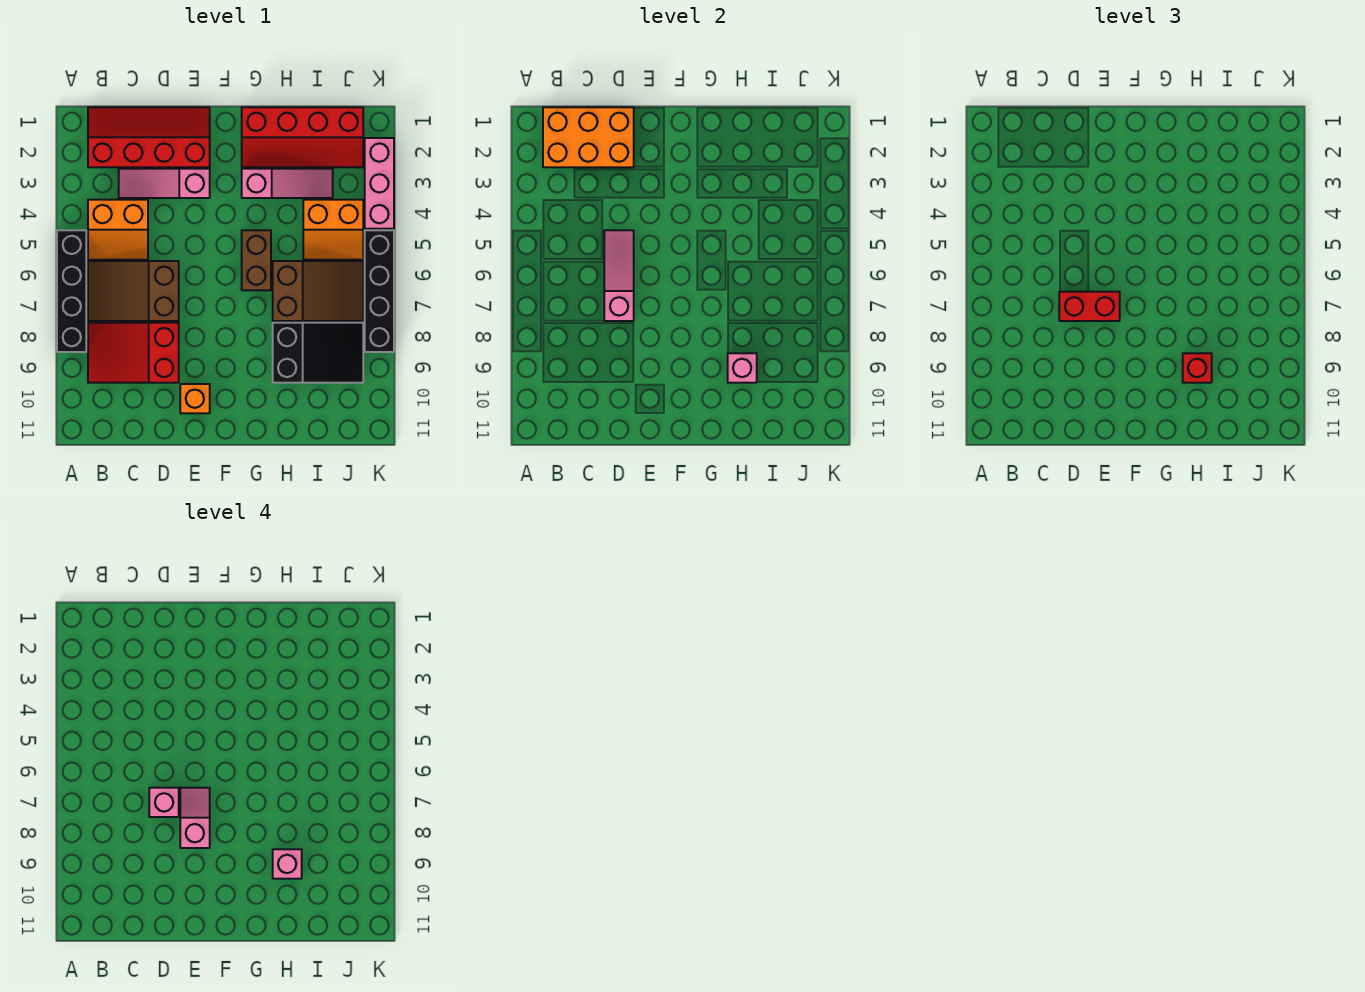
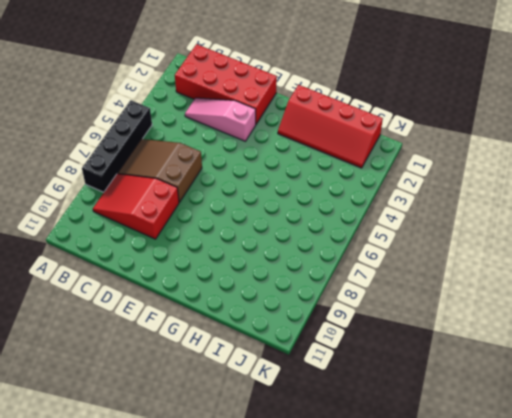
red 2x4 brick [175,44,277,124] -> red 2x4 slope [88,107,210,167]
none -> orange 2x2 slope [88,200,148,260]
none -> orange 1x1 brick [180,384,210,413]
none -> pink 1x3 slope [242,169,333,198]

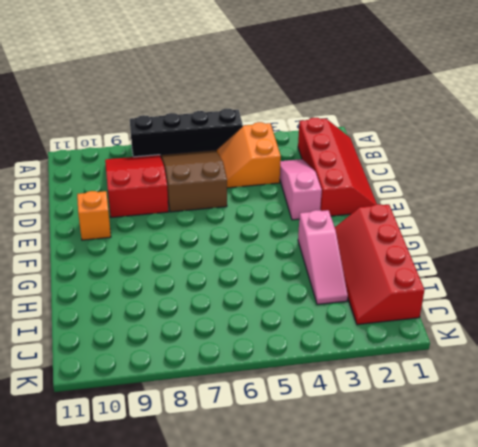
none -> brown 1x2 brick [242,230,271,290]
none -> brown 2x3 slope [273,261,363,321]
none -> black 2x3 slope [273,323,363,383]

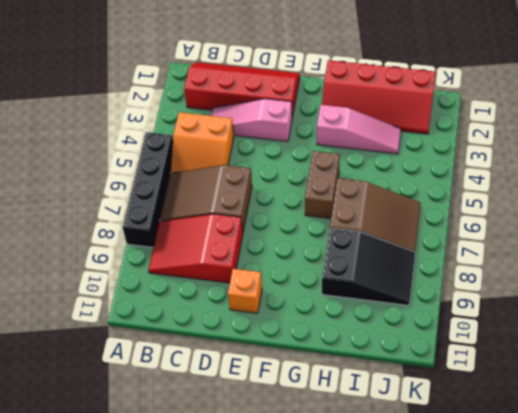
none -> orange 2x2 slope [303,200,363,260]
none -> pink 1x3 brick [365,138,394,229]
none -> black 1x4 brick [365,230,394,352]

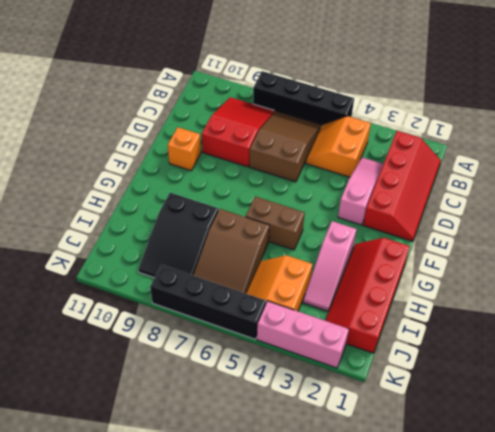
none -> orange 2x3 brick [543,107,634,167]
none -> pink 1x3 slope [604,230,634,321]
none -> pink 1x1 brick [728,353,757,383]

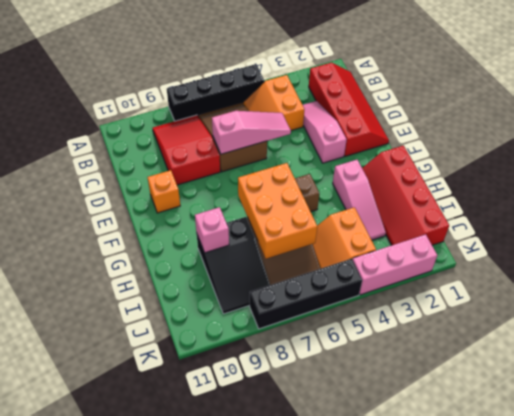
orange 2x3 brick [238,163,317,259] -> orange 2x3 brick moved to [543,107,634,167]
none -> red 1x2 brick [1059,292,1120,321]
none -> red 1x1 brick [1183,353,1212,383]
none -> pink 1x1 brick [149,788,179,817]

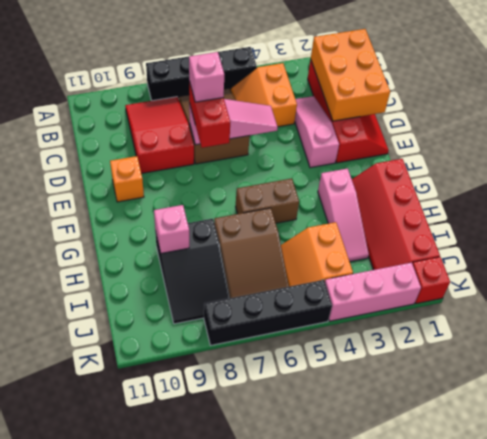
red 1x1 brick [413,257,450,304] -> red 1x1 brick moved to [1183,353,1212,383]
none -> pink 1x2 slope [180,788,210,848]
none -> pink 1x1 brick [273,849,302,879]

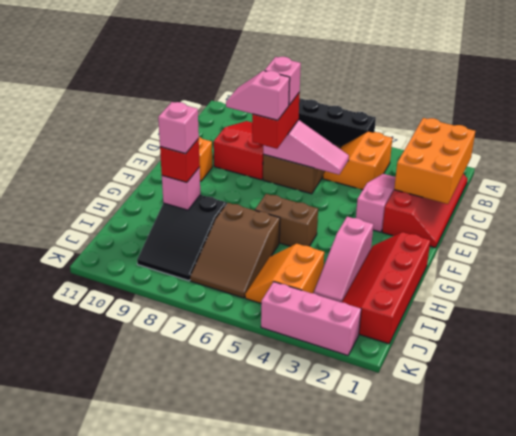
pink 1x2 slope [226,71,290,120] -> pink 1x2 slope turned to [180,788,210,848]
none -> black 1x4 brick [365,230,394,352]

